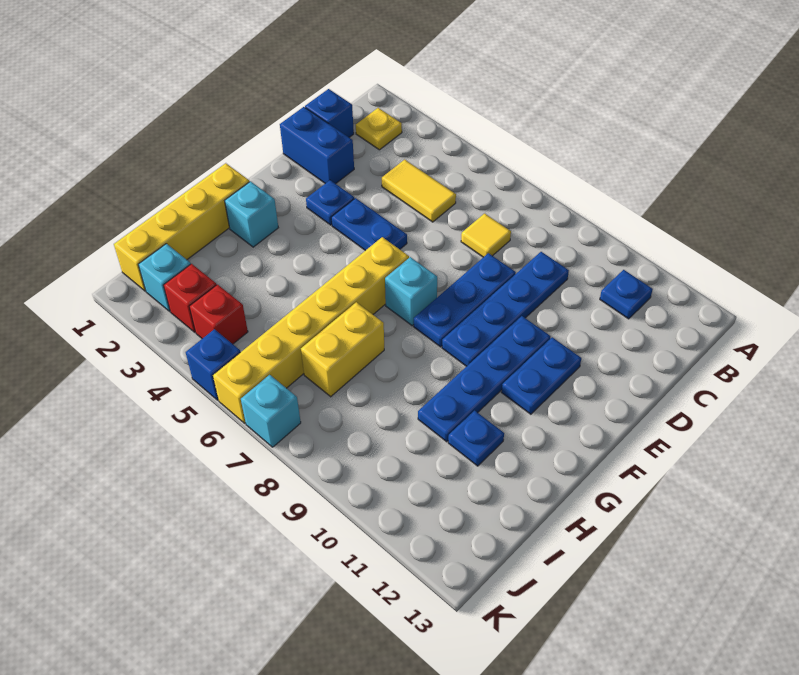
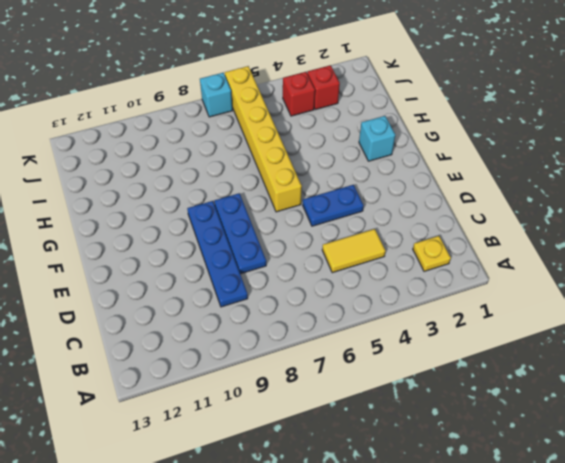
none -> blue 1x1 plate [600,270,653,319]
none -> blue 1x1 brick [305,89,354,137]
none -> yellow 1x1 tile [461,213,511,257]

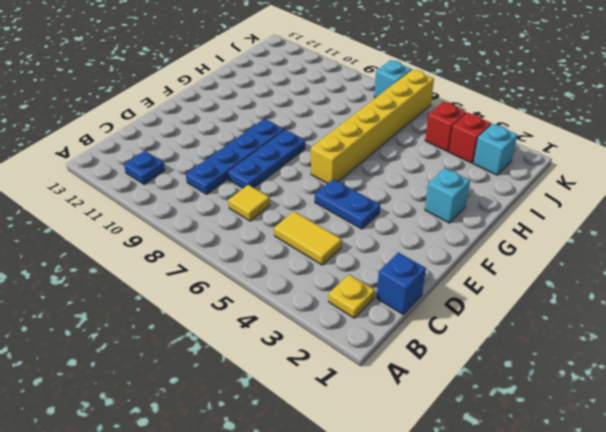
none -> blue 1x2 brick [280,107,354,184]
none -> blue 1x1 plate [306,180,354,225]
none -> blue 1x4 plate [418,316,550,442]

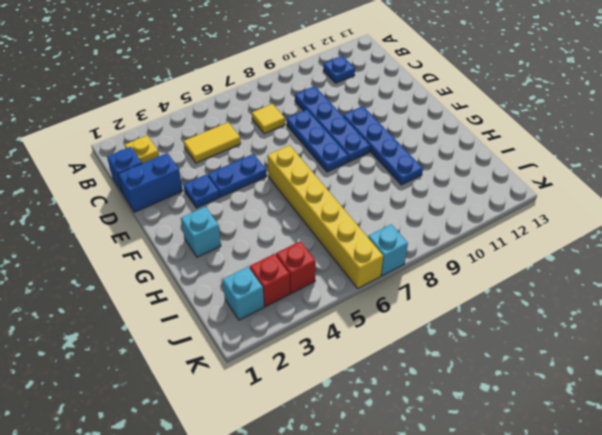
none -> blue 1x2 plate [501,337,581,414]
none -> cyan 1x1 brick [385,257,437,326]
none -> yellow 1x4 brick [114,163,249,291]

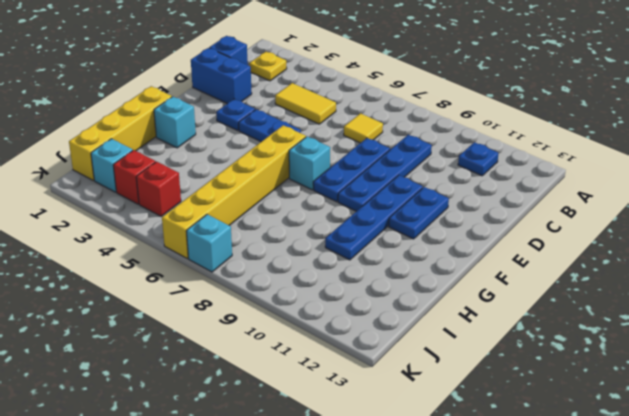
none -> yellow 1x2 brick [301,302,384,397]
none -> blue 1x1 plate [448,411,504,466]
none -> blue 1x1 brick [186,329,241,400]

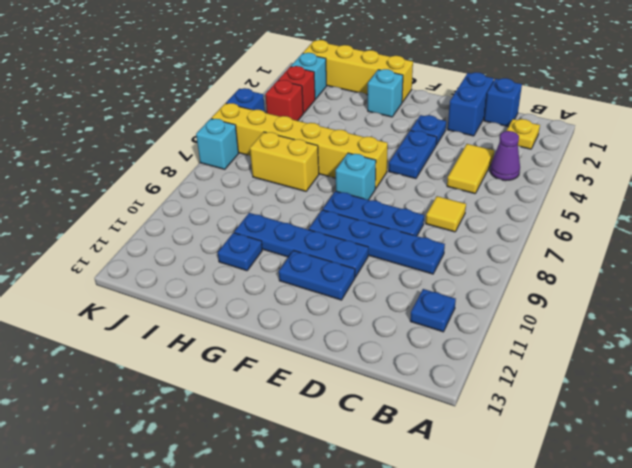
purple 1x1 cone [490,131,520,181] -> none

